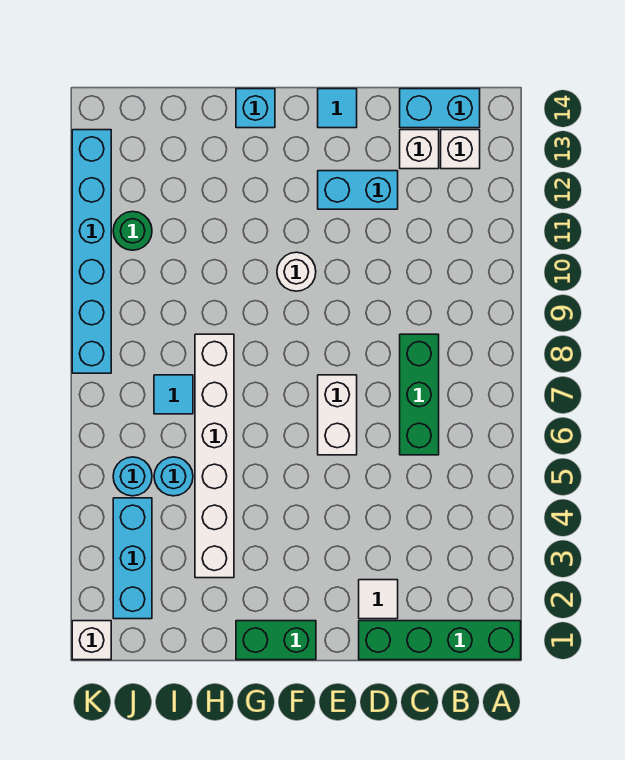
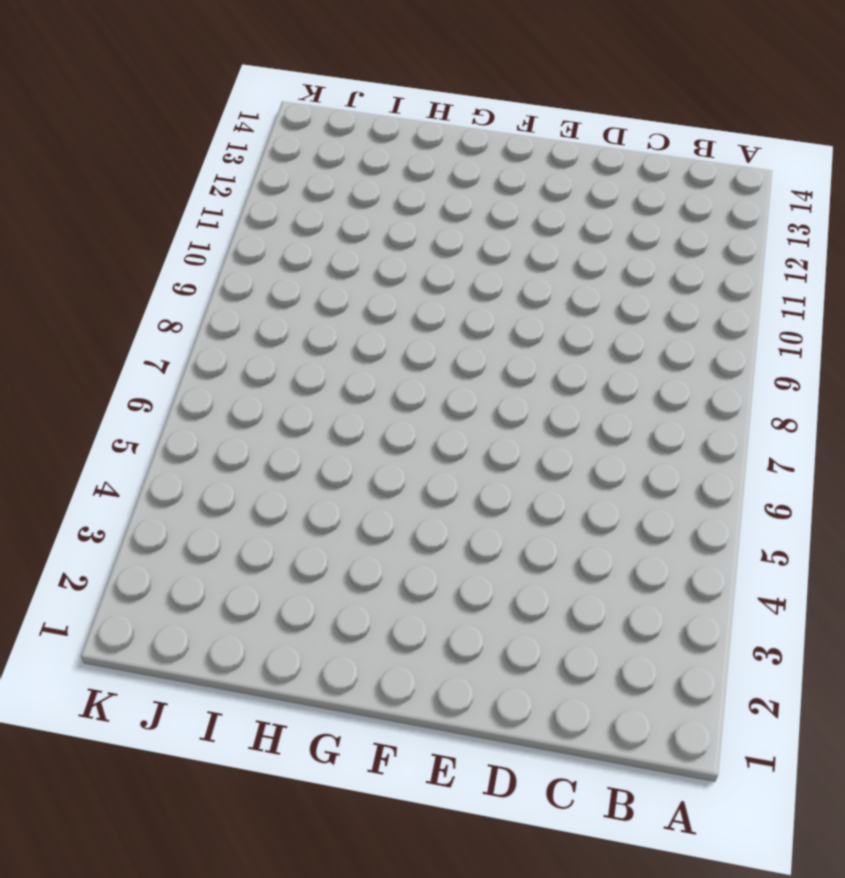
none -> green 1x4 brick [359,621,521,660]
none -> white 1x1 brick [441,130,480,169]
none -> cyan 1x2 brick [400,89,480,128]

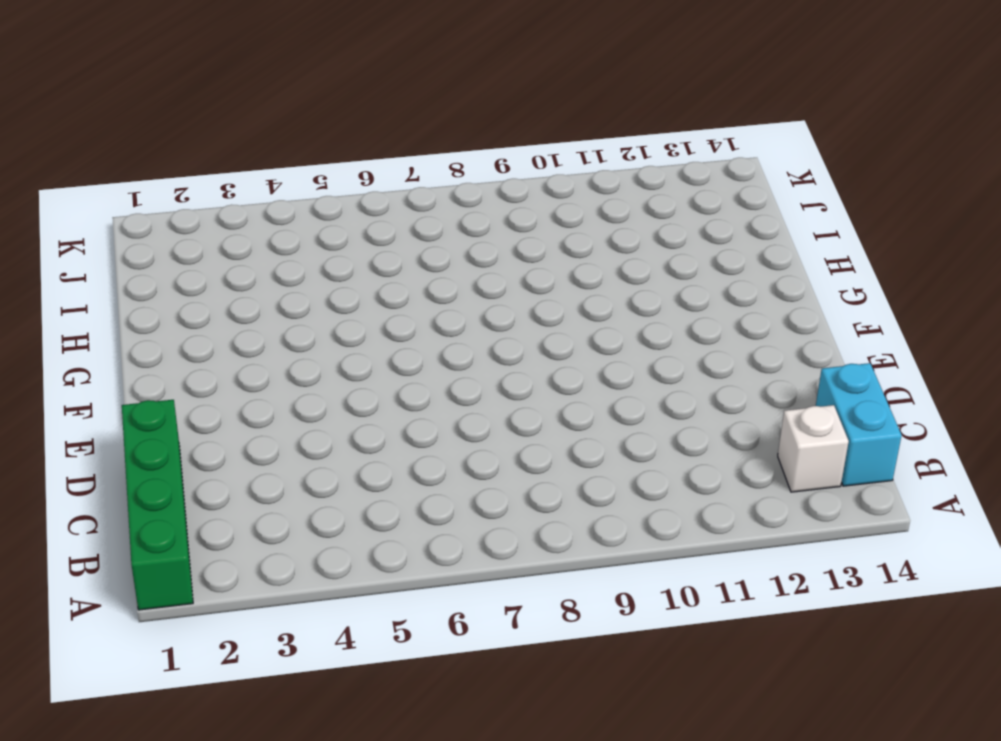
none -> green 1x3 brick [400,334,439,455]
none -> white 1x1 brick [400,130,439,169]
none -> white 1x1 tile [359,580,398,619]

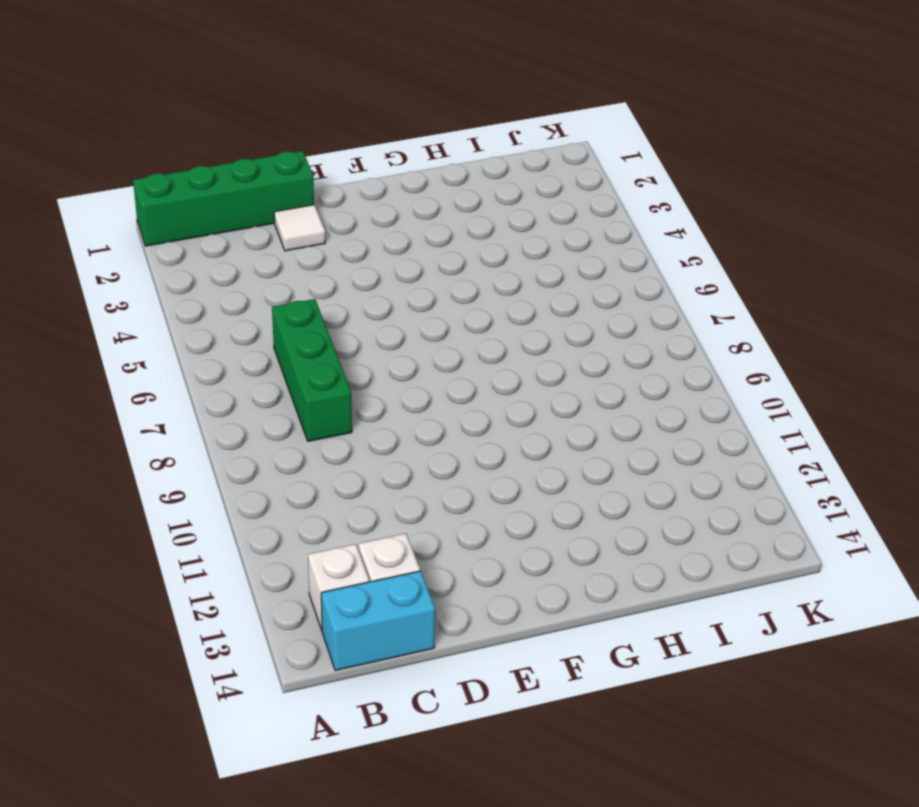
none -> cyan 1x2 brick [318,171,398,209]
none -> white 1x2 brick [318,375,357,455]
none -> cyan 1x1 tile [318,89,357,128]

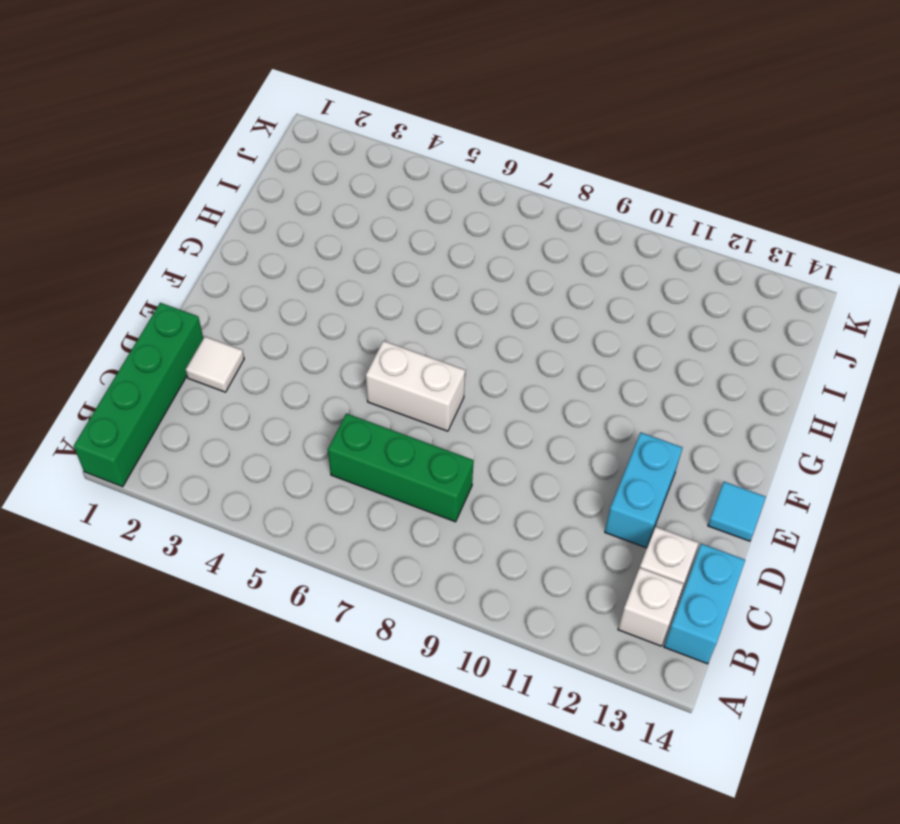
none -> green 1x2 brick [236,621,316,660]
none -> white 1x1 round brick [277,252,316,291]
none -> cyan 1x1 brick [236,89,275,128]

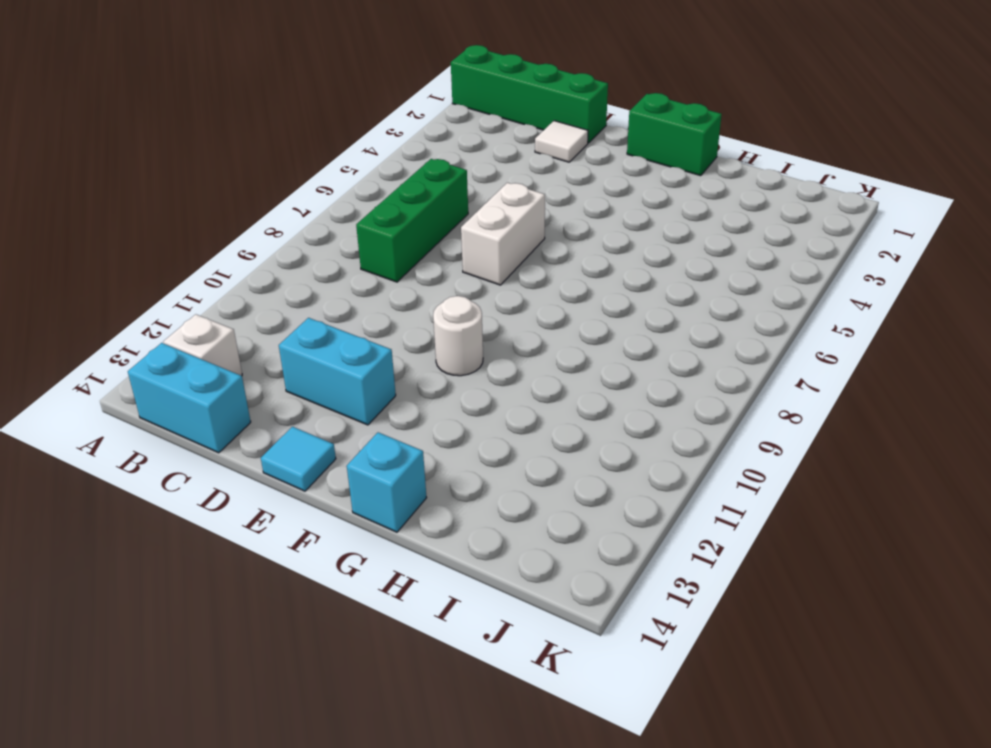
none -> white 1x1 brick [400,130,439,169]
none -> white 1x6 brick [195,334,234,578]
none -> cyan 1x1 round brick [154,457,193,496]

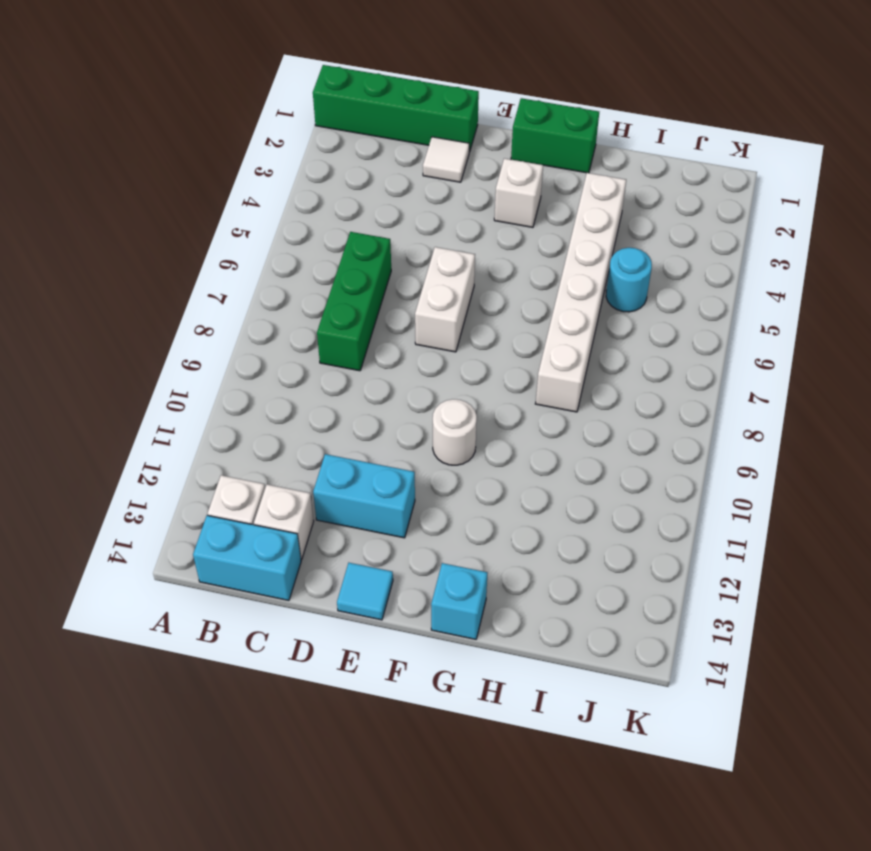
white 1x1 brick [494,158,543,227] -> white 1x1 brick moved to [72,621,111,660]
none -> cyan 1x1 tile [154,375,193,414]
none -> cyan 1x3 brick [113,498,152,619]
none -> cyan 1x1 round brick [113,457,152,496]

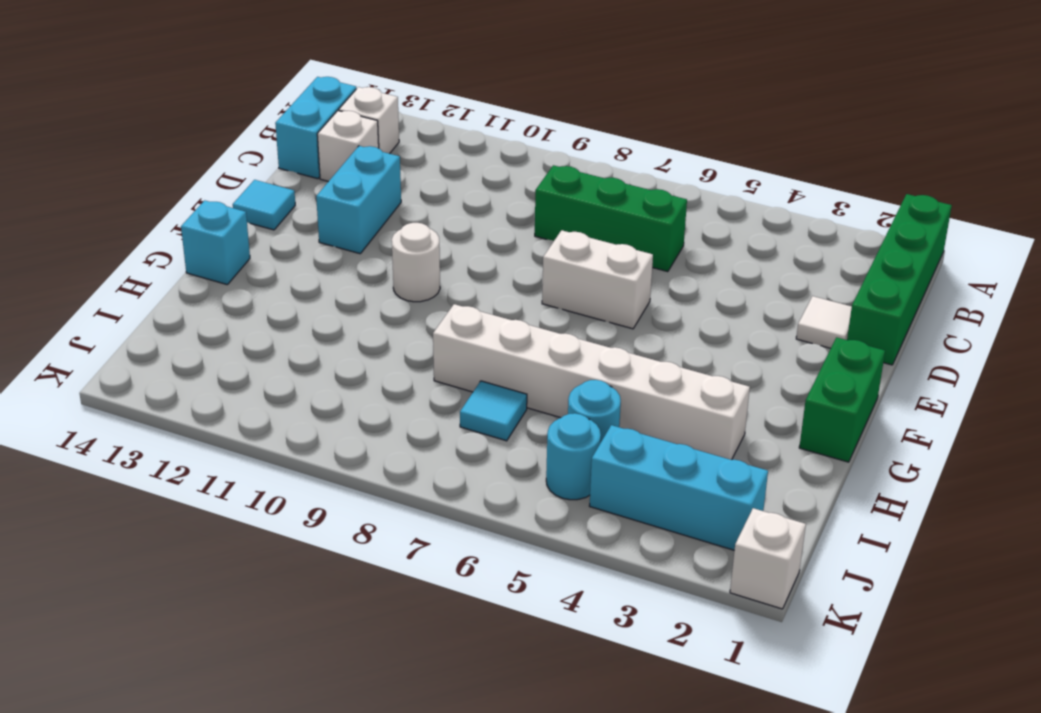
none -> green 1x1 round brick [113,211,152,250]
none -> cyan 1x6 brick [72,130,111,373]

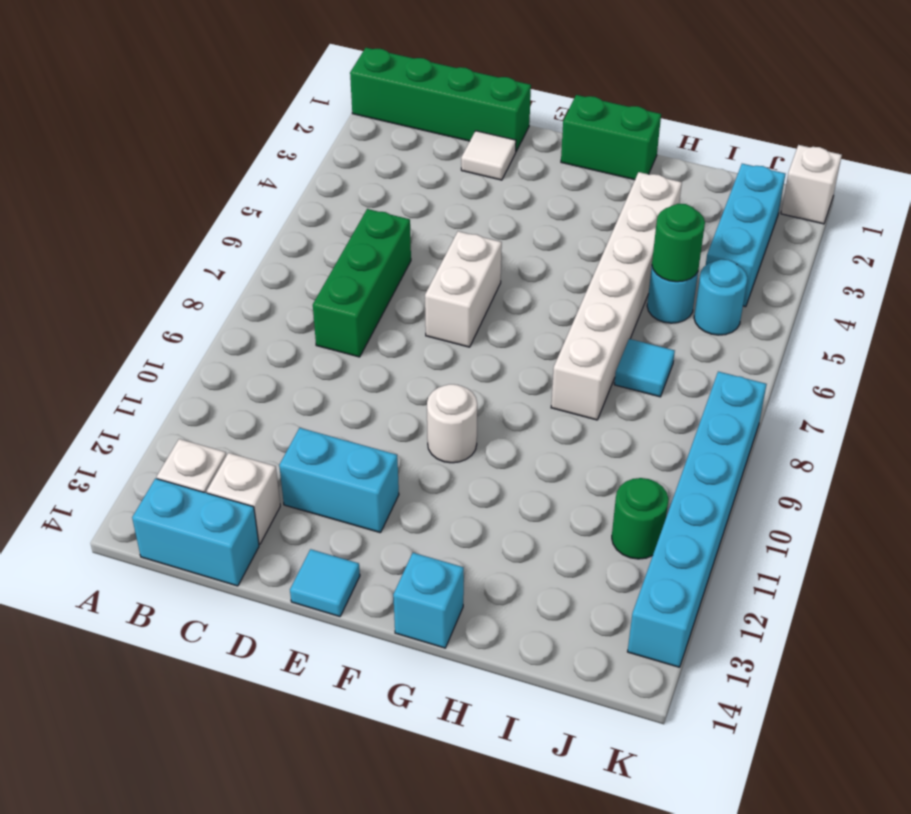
green 1x1 round brick [652,204,705,282] -> none

